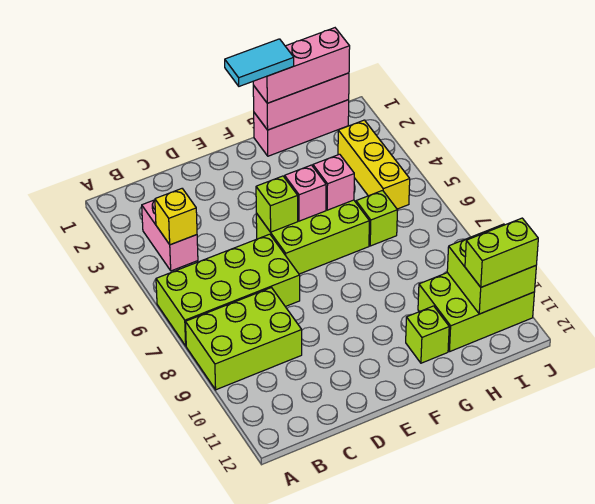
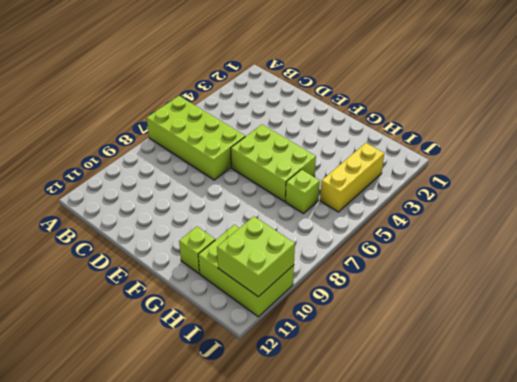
none -> lime 2x3 brick [186,288,302,390]
none -> pink 1x2 brick [142,200,198,271]
none -> pink 1x3 brick [254,100,349,156]

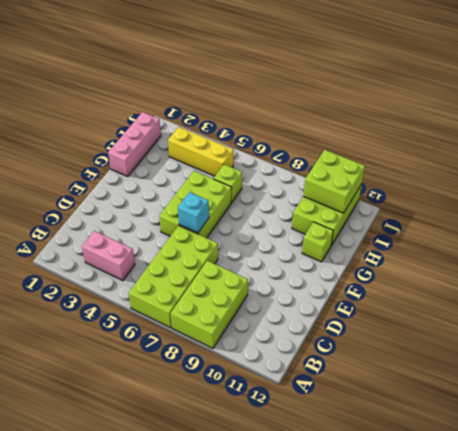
cyan 1x1 brick [178,192,209,233] -> none
none -> yellow 1x1 brick [155,189,197,245]
none -> lime 1x1 brick [256,176,298,232]
none -> pink 1x1 brick [285,165,326,221]

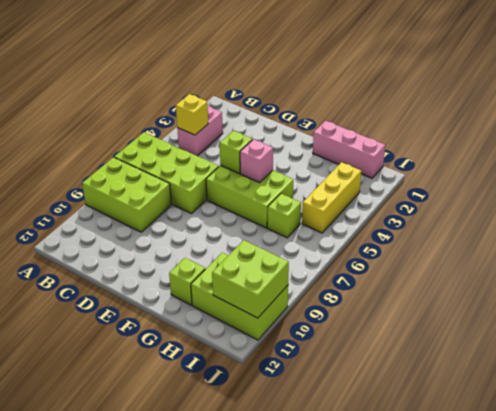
none -> pink 1x3 brick [253,73,349,130]
none -> pink 1x1 brick [313,154,354,210]
none -> pink 1x3 brick [253,28,350,103]

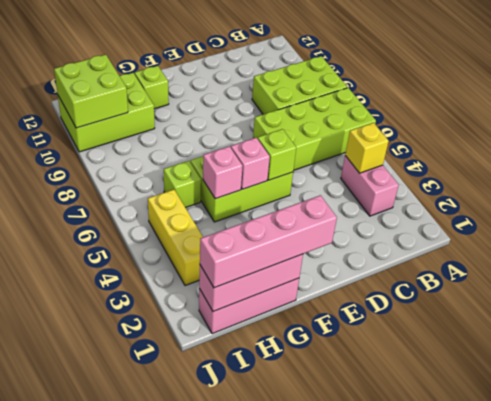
pink 1x4 brick [200,195,337,288] -> pink 1x3 brick [253,28,350,103]
none -> lime 1x2 brick [465,218,538,287]
none -> cyan 1x2 tile [225,39,294,86]

